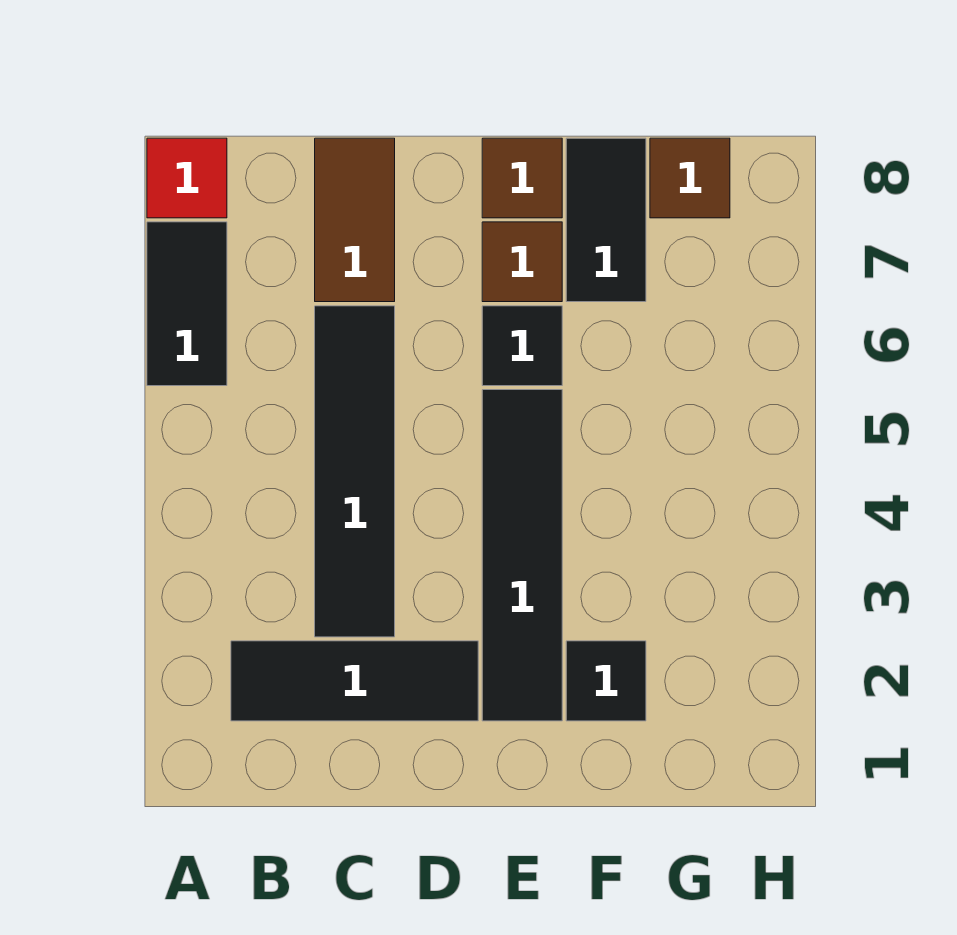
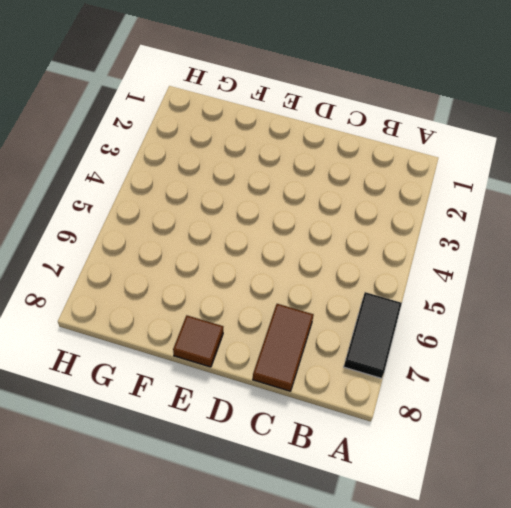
none -> red 1x1 tile [147,138,227,218]
none -> black 1x3 tile [231,641,478,721]
none -> black 1x4 tile [315,306,395,637]

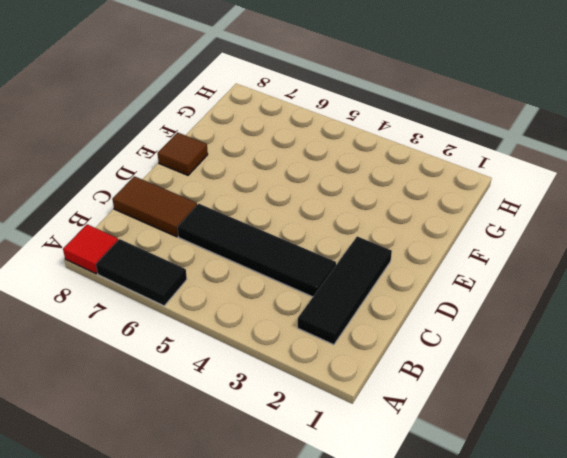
none -> black 1x4 tile [482,390,562,721]
none -> black 1x1 tile [482,306,562,386]
none -> brown 1x1 tile [482,222,562,302]

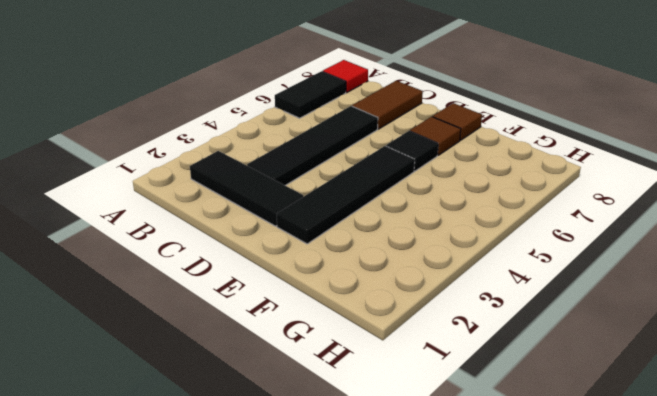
none -> black 1x1 tile [566,641,646,721]
none -> black 1x2 tile [566,138,646,302]
none -> brown 1x1 tile [650,138,730,218]

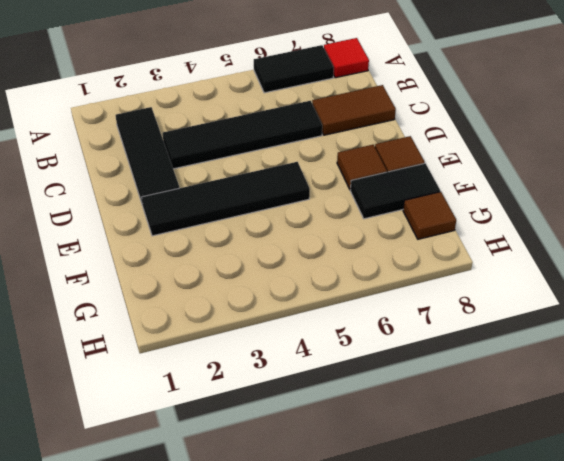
none -> black 1x1 tile [482,306,562,386]
none -> black 1x1 tile [566,641,646,721]

